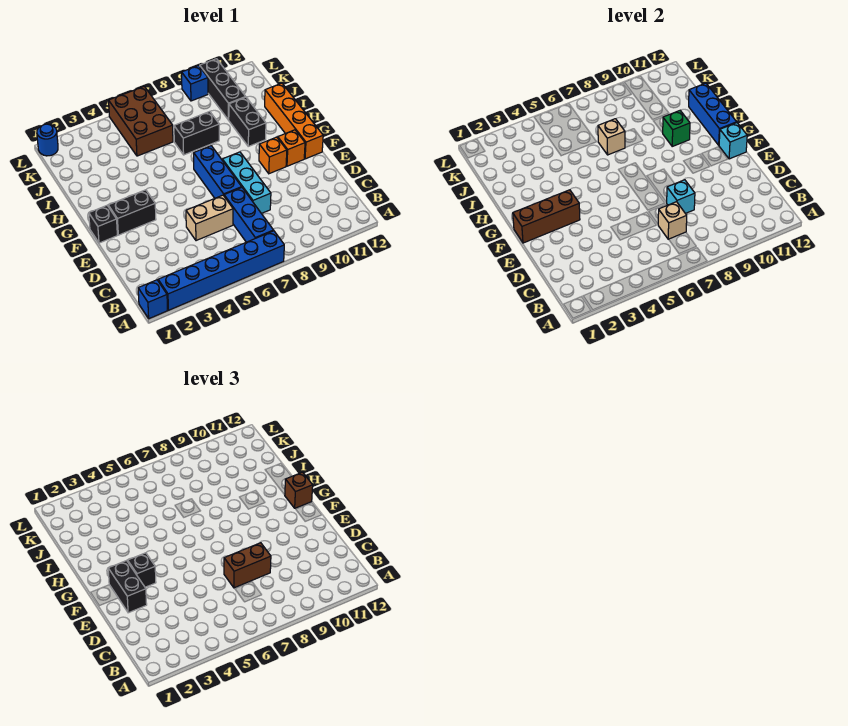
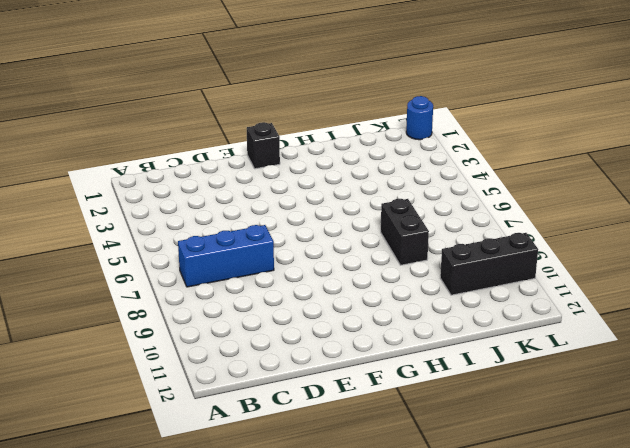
none -> blue 1x1 brick [138,280,168,319]
none -> blue 1x6 brick [158,231,284,310]
none -> tan 1x2 brick [186,195,233,241]

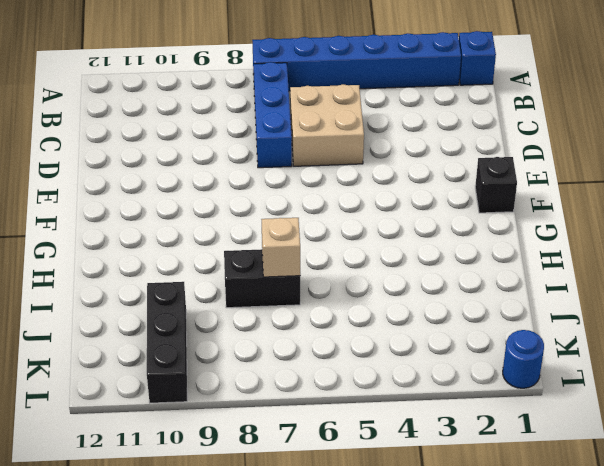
tan 2x2 brick [290,84,364,166] -> tan 1x2 brick [186,195,233,241]
none -> cyan 1x3 brick [222,152,271,214]
none -> blue 1x3 brick [194,146,242,198]
none -> black 1x2 brick [108,190,156,235]

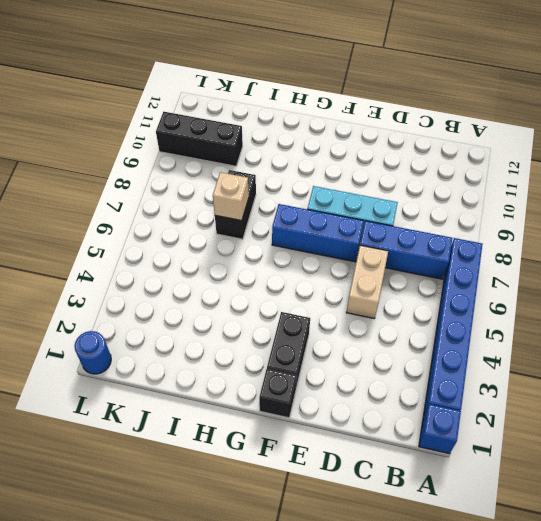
none -> orange 1x1 brick [259,137,287,174]
none -> orange 1x1 brick [278,130,305,166]
none -> orange 1x4 brick [265,83,323,159]

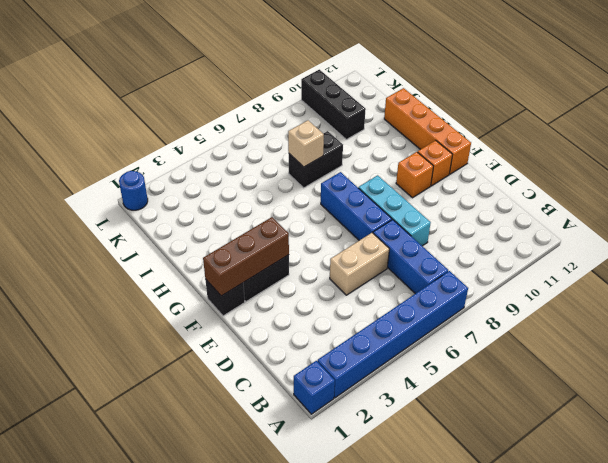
none -> black 1x2 brick [229,97,266,146]
none -> brown 2x3 brick [109,86,173,156]
none -> blue 1x1 brick [182,66,208,101]

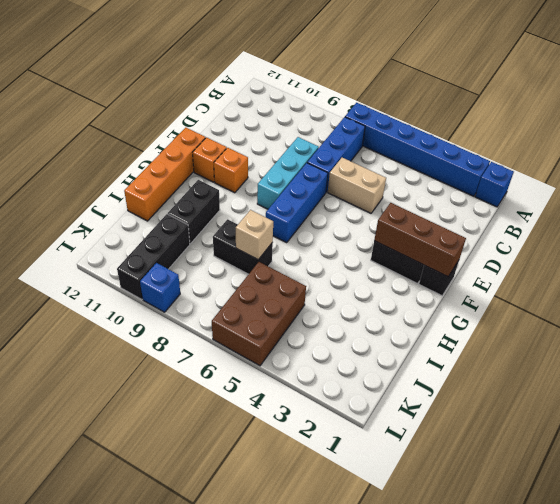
none -> blue 1x1 round brick [37,124,58,156]
none -> tan 1x1 brick [658,202,687,239]
none -> cyan 1x1 brick [667,180,695,214]

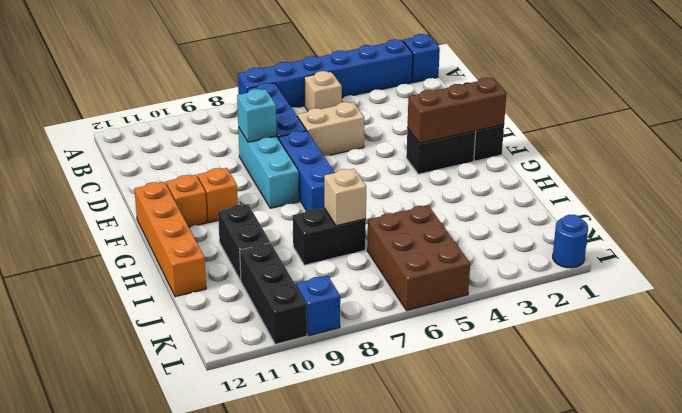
tan 1x1 brick [304,71,342,111] -> tan 1x1 brick moved to [658,202,687,239]
none -> cyan 1x1 brick [719,123,747,159]
none -> blue 1x3 brick [689,83,737,145]
none -> green 1x1 brick [663,111,690,146]

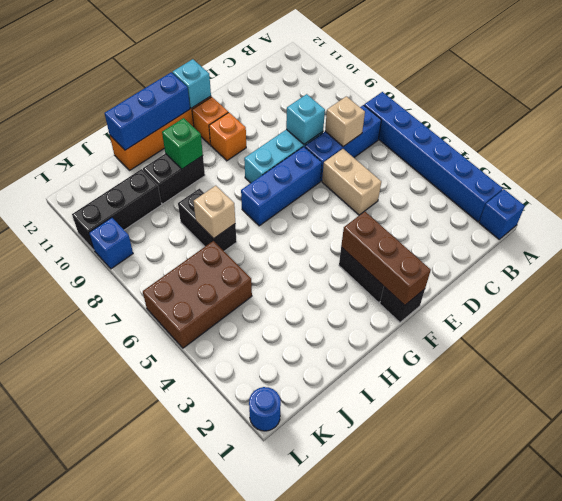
none -> brown 1x2 brick [224,543,271,588]
none -> black 1x2 brick [108,561,147,613]
none -> black 1x1 brick [128,553,156,587]

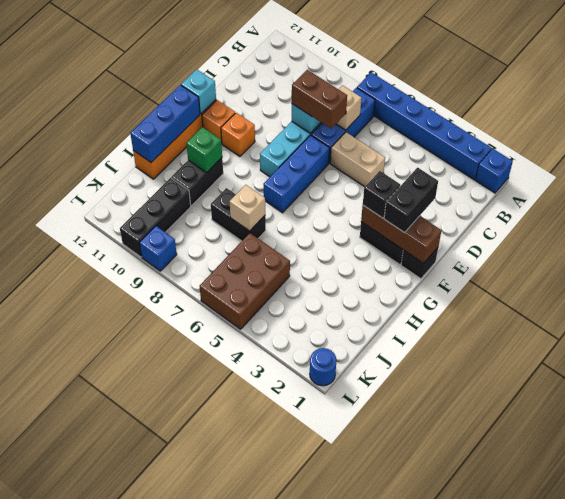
none -> brown 1x1 brick [285,472,313,508]

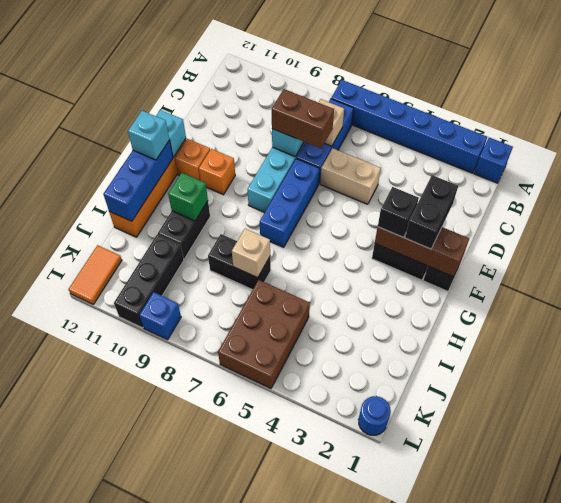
cyan 1x1 brick [128,111,169,160] -> brown 1x1 brick [285,472,313,508]
orange 1x2 tile [69,245,122,304] -> none

